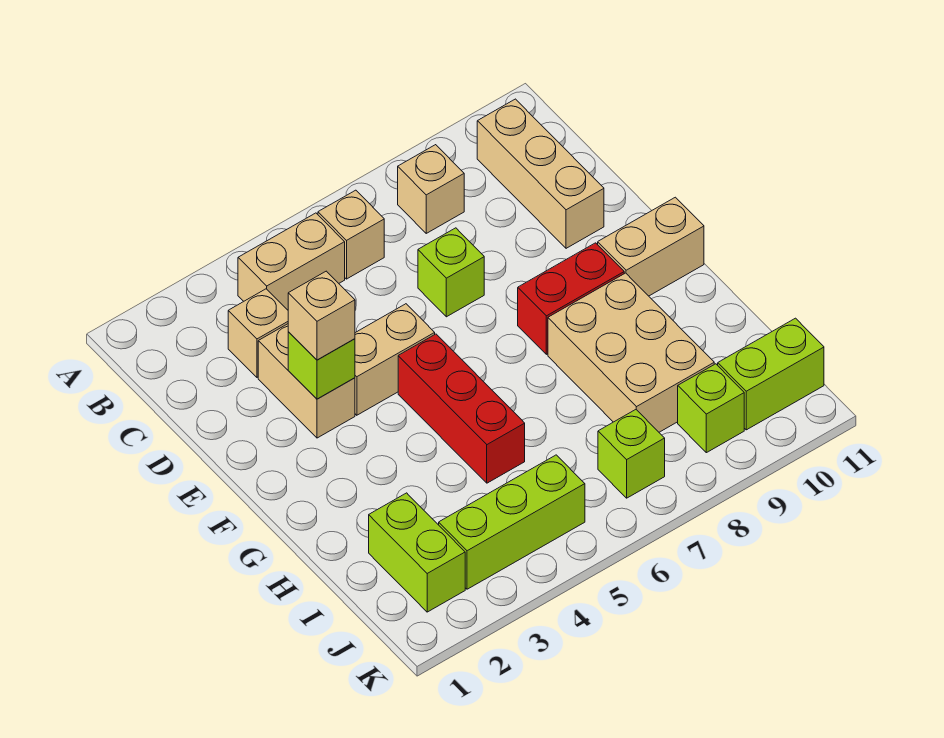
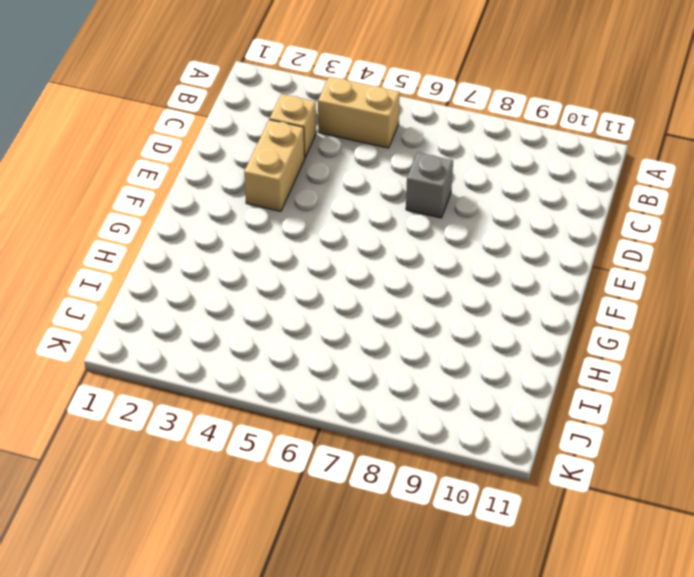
grey 1x1 brick [406,152,453,218] -> lime 1x1 brick [418,228,484,317]
none -> tan 1x1 brick [318,190,384,279]
none -> tan 1x1 brick [398,145,464,233]
none -> tan 1x3 brick [477,99,604,248]

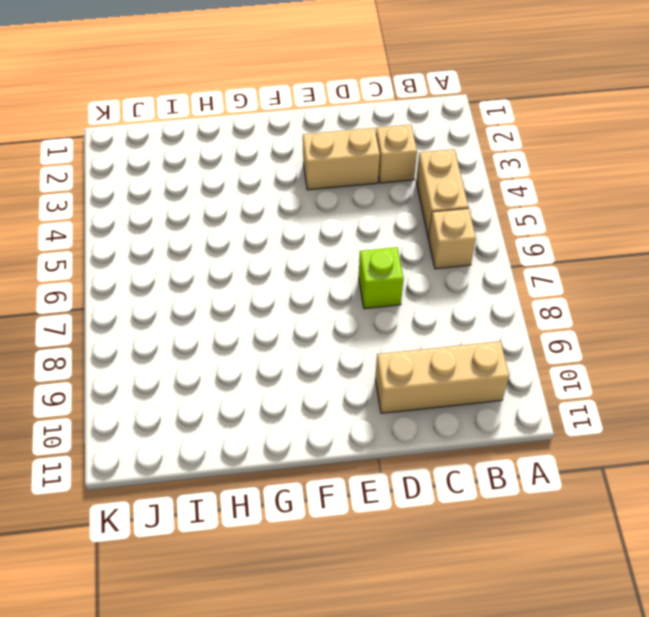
none -> tan 1x1 brick [398,145,464,233]
none -> tan 1x2 brick [355,304,435,415]
none -> red 1x3 brick [398,334,525,483]

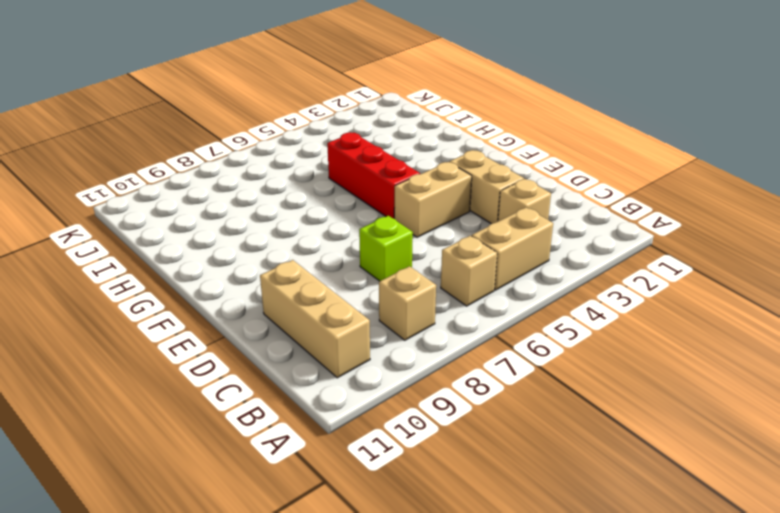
none -> red 1x2 brick [518,243,624,354]
none -> tan 1x2 brick [598,197,704,296]
none -> tan 2x3 brick [548,273,714,432]

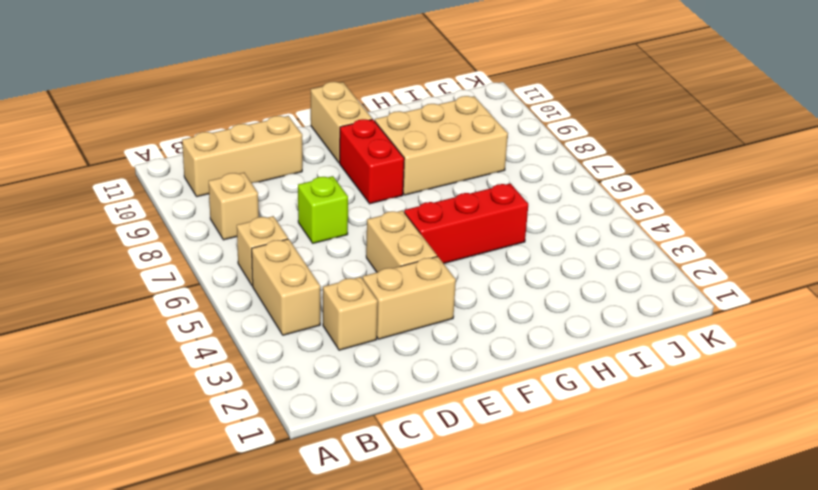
none -> lime 1x2 brick [369,493,465,612]
none -> lime 1x3 brick [439,455,585,589]
none -> lime 1x1 brick [598,410,665,498]

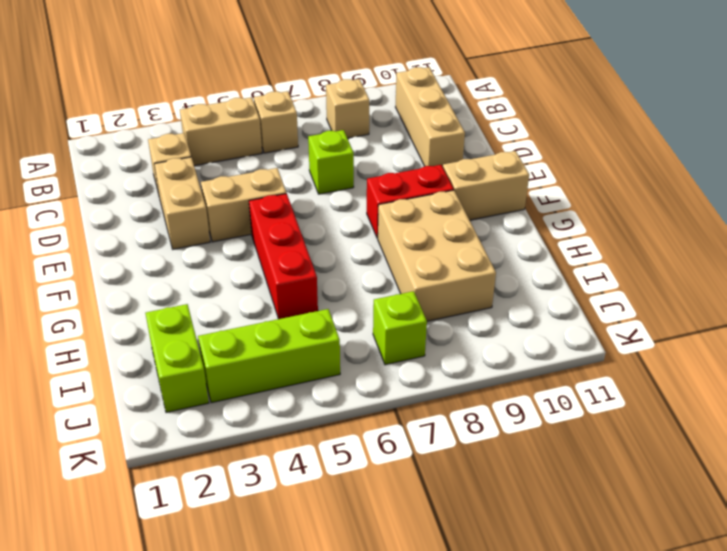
none -> lime 1x1 brick [678,364,744,453]
none -> lime 1x2 brick [718,318,824,430]
none -> lime 1x1 brick [288,332,355,399]

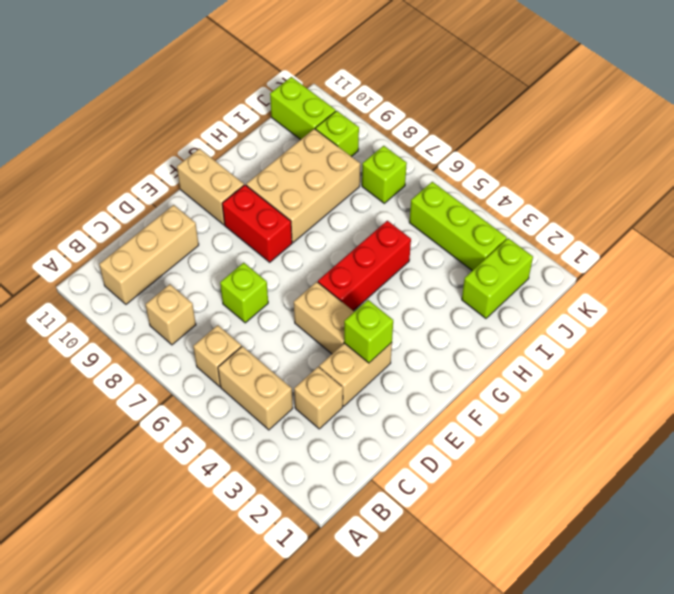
none -> tan 1x1 brick [288,271,355,360]

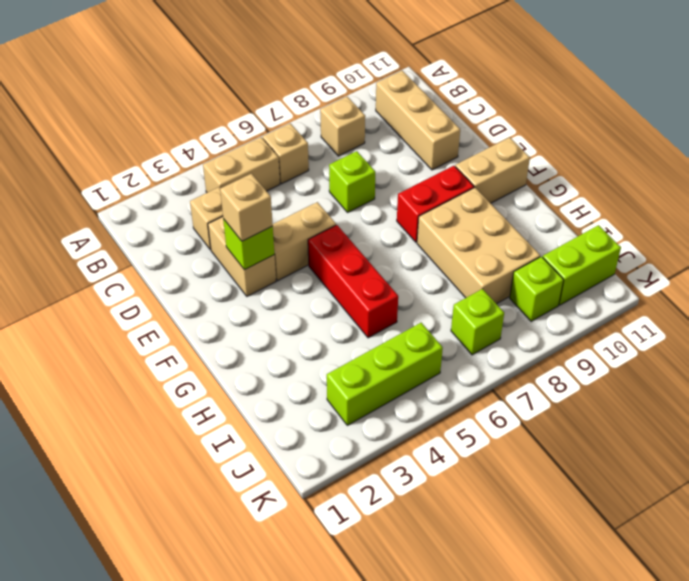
none -> lime 1x2 brick [369,493,465,612]

